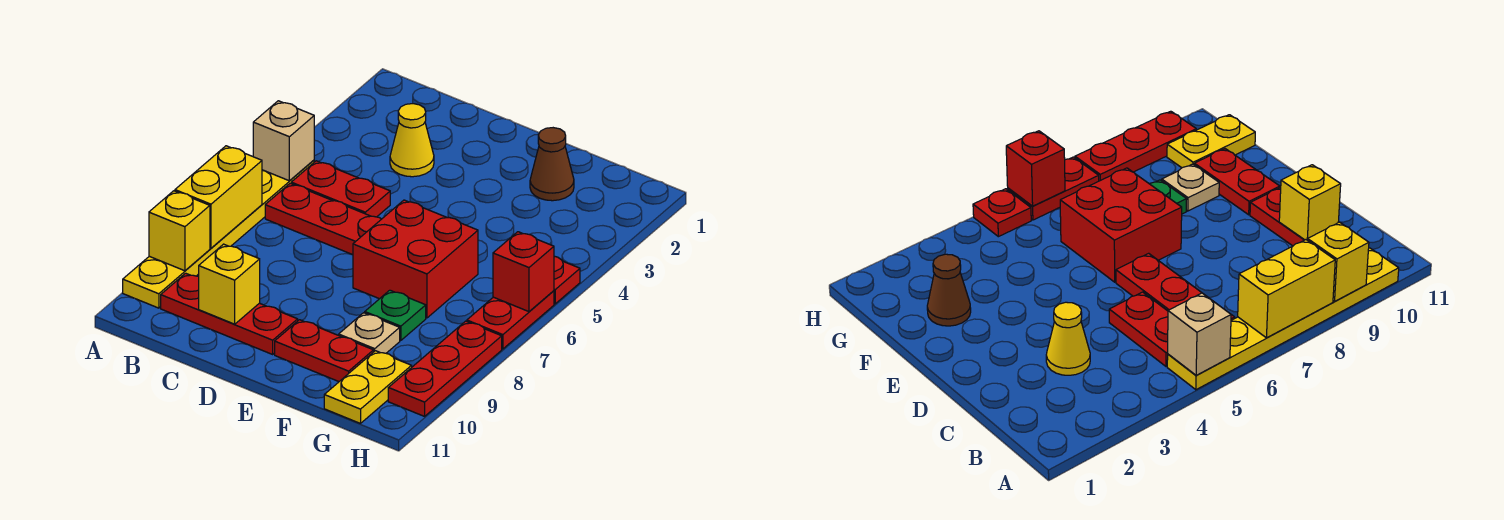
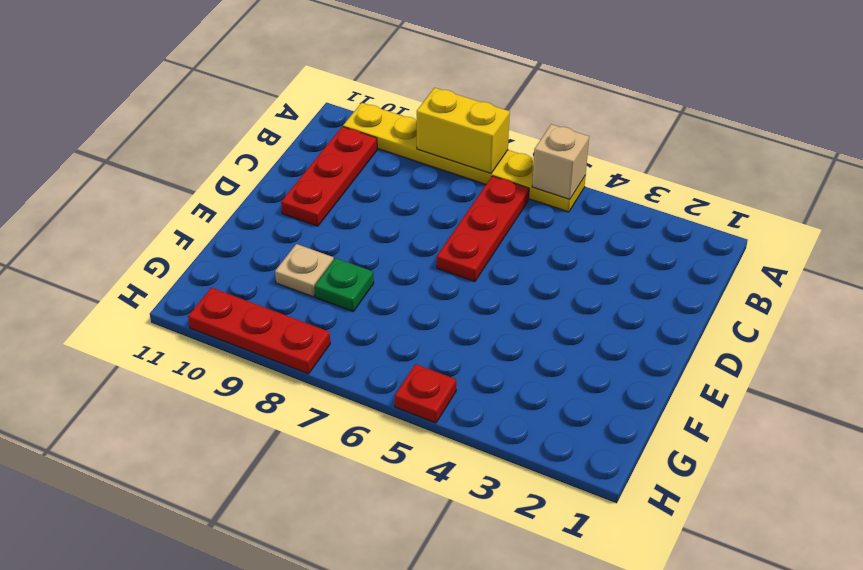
none -> red 1x2 plate [291,161,390,217]
none -> yellow 1x1 cone [390,104,434,177]
none -> red 2x2 brick [353,200,478,318]

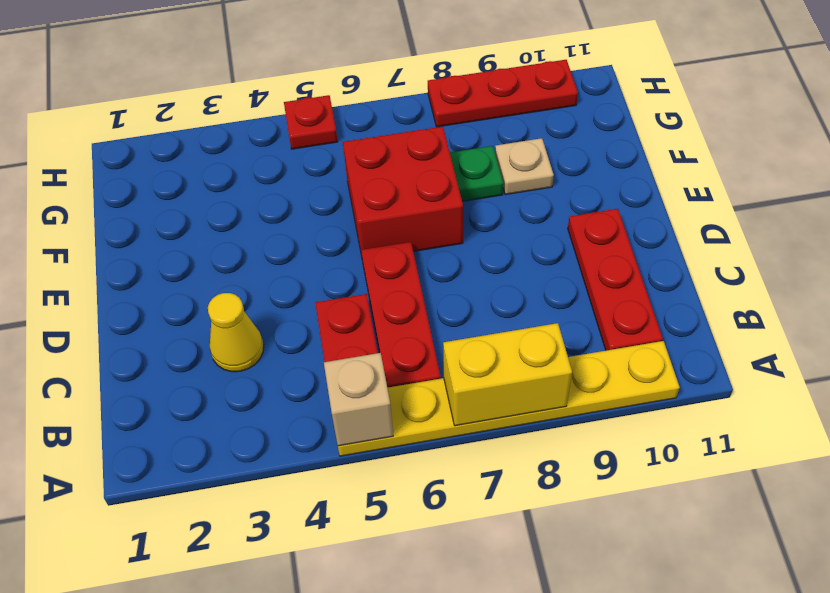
none -> red 1x2 plate [275,320,374,382]
none -> brown 1x1 cone [530,128,574,201]
none -> yellow 1x2 plate [324,351,412,423]

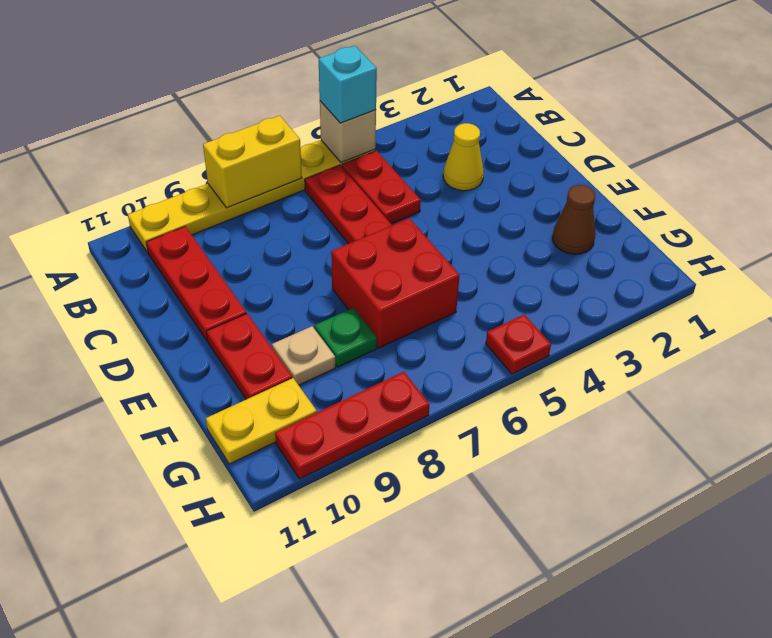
cyan 1x1 brick [319,46,377,123] -> none
none -> red 1x2 plate [467,291,554,349]
none -> yellow 1x1 brick [149,191,210,271]
none -> yellow 1x1 brick [199,244,260,324]

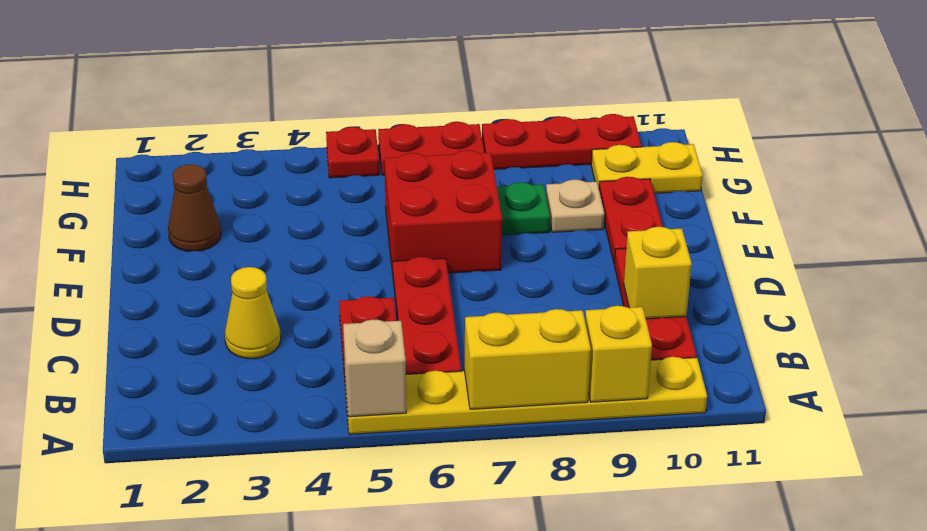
none -> red 1x1 brick [493,232,554,312]

